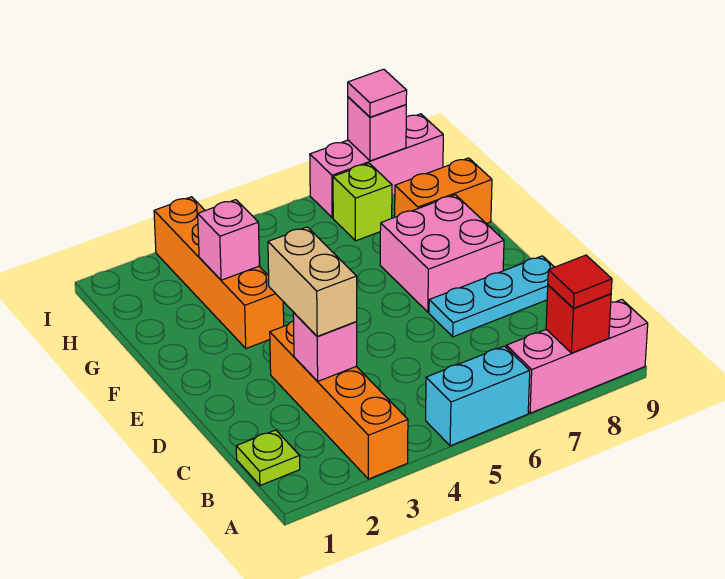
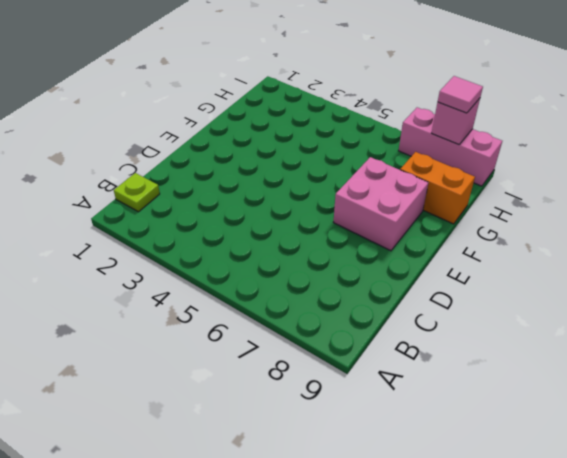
none -> orange 1x4 brick [270,321,408,479]
none -> cyan 1x2 brick [426,346,530,446]
none -> pink 1x3 brick [506,300,648,413]

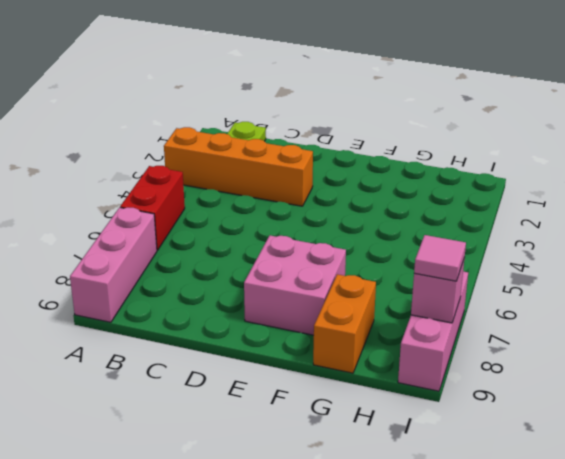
red 1x2 brick [120,166,185,250] -> cyan 1x2 brick [426,346,530,446]
none -> cyan 1x3 plate [429,256,554,337]
none -> orange 1x4 brick [154,197,284,348]
none -> lime 1x1 brick [333,163,392,241]

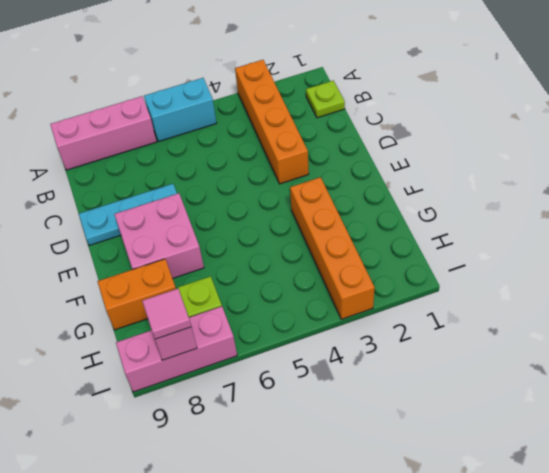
none -> red 1x1 brick [546,285,611,353]
none -> pink 1x1 brick [293,313,357,381]
none -> pink 1x1 brick [198,200,259,280]

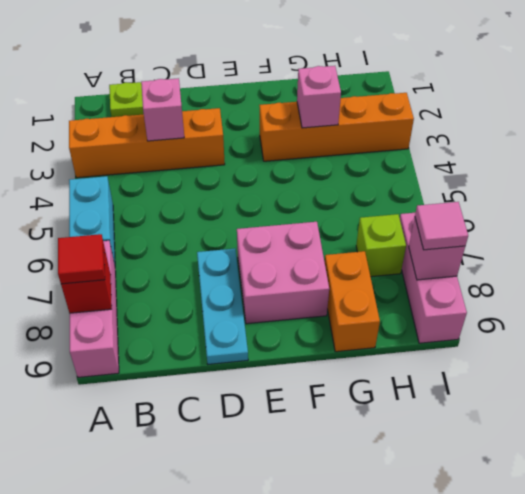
none -> tan 1x2 brick [268,227,357,336]

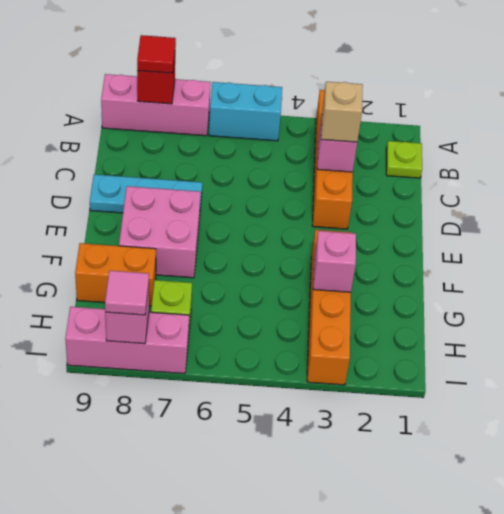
tan 1x1 brick [321,82,363,142] -> tan 1x2 brick [268,227,357,336]

